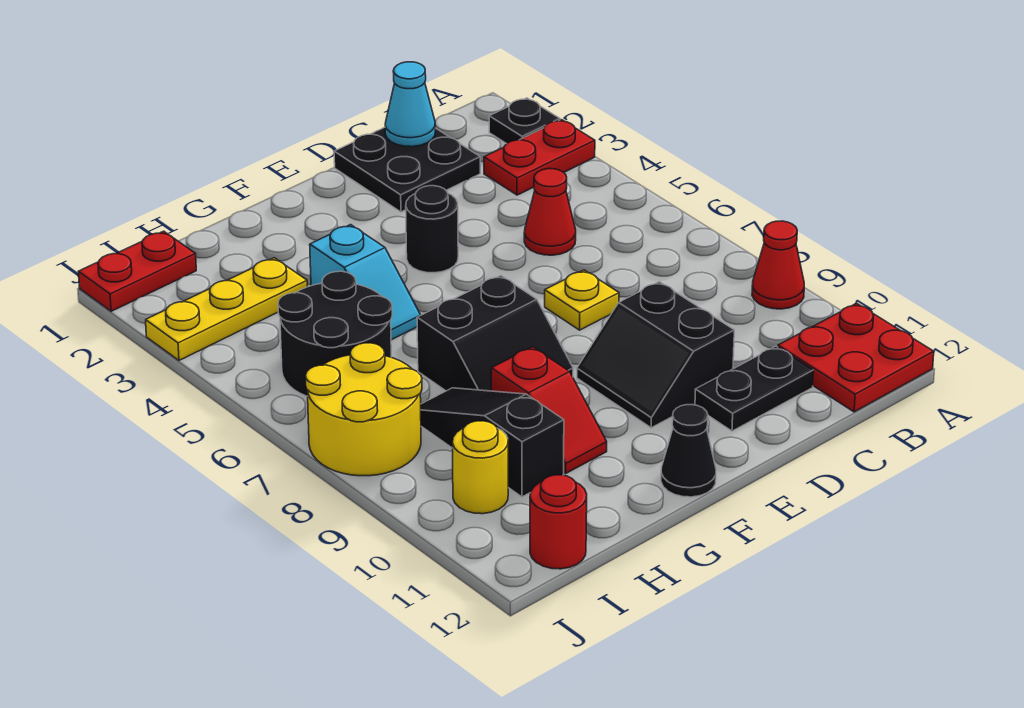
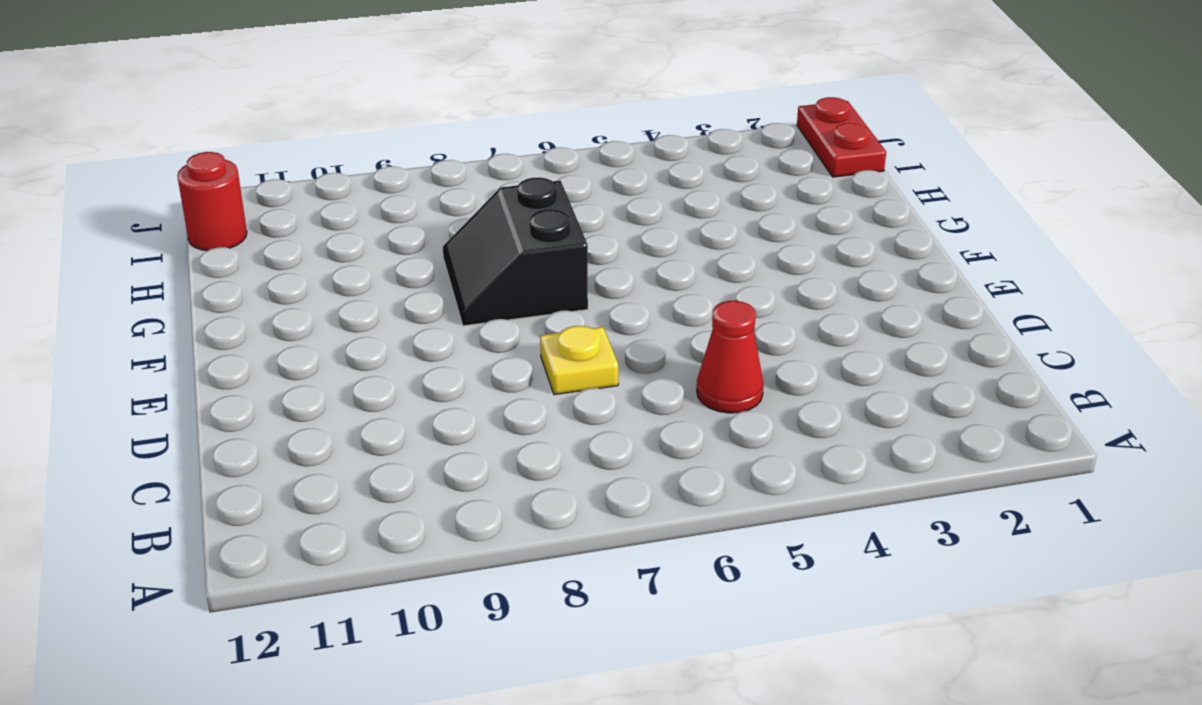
none -> black 1x1 plate [489,98,560,144]
none -> red 1x2 plate [484,120,595,195]
none -> red 1x1 cone [752,221,804,309]

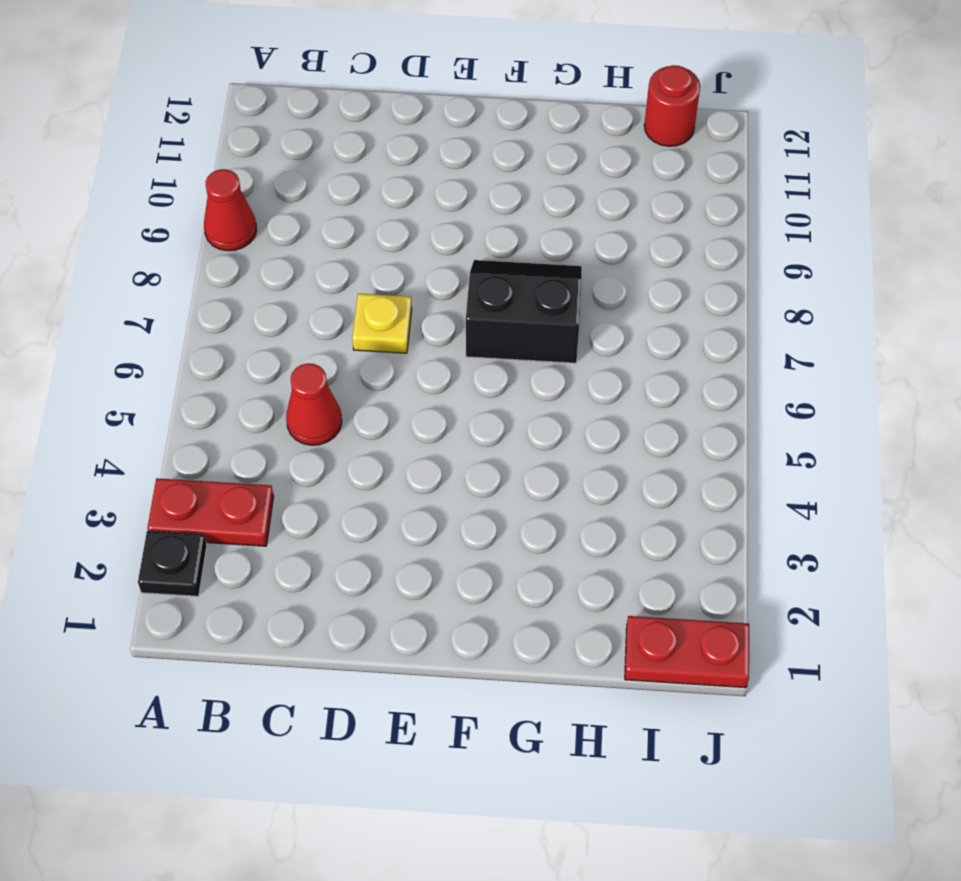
none -> red 2x2 plate [778,303,934,412]
none -> black 2x2 plate [334,127,480,212]
none -> black 1x2 plate [695,346,813,431]

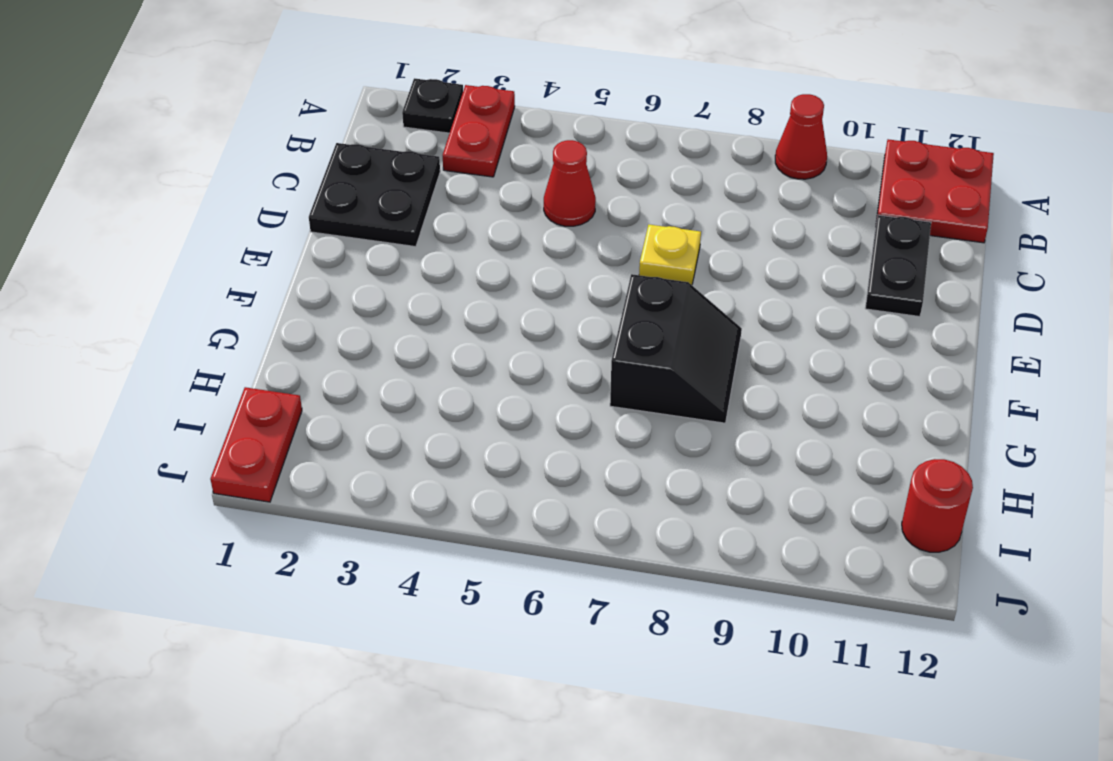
none -> black 2x2 slope [577,282,734,428]
none -> black 1x1 round brick [406,186,458,273]
none -> black 1x1 cone [661,405,716,497]

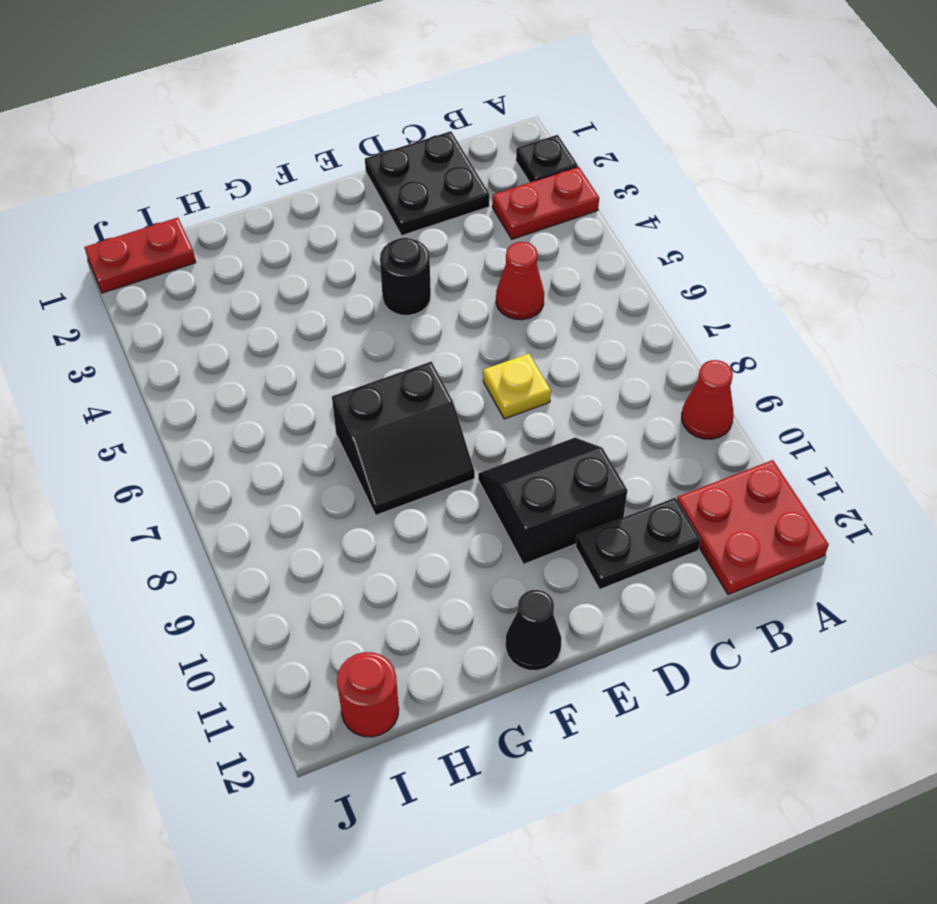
black 2x2 slope [478,438,627,564] -> black 2x2 slope turned to [577,282,734,428]
none -> cyan 1x2 slope [310,225,420,340]
none -> red 1x2 slope [491,347,607,473]
none -> yellow 1x3 plate [146,258,307,360]

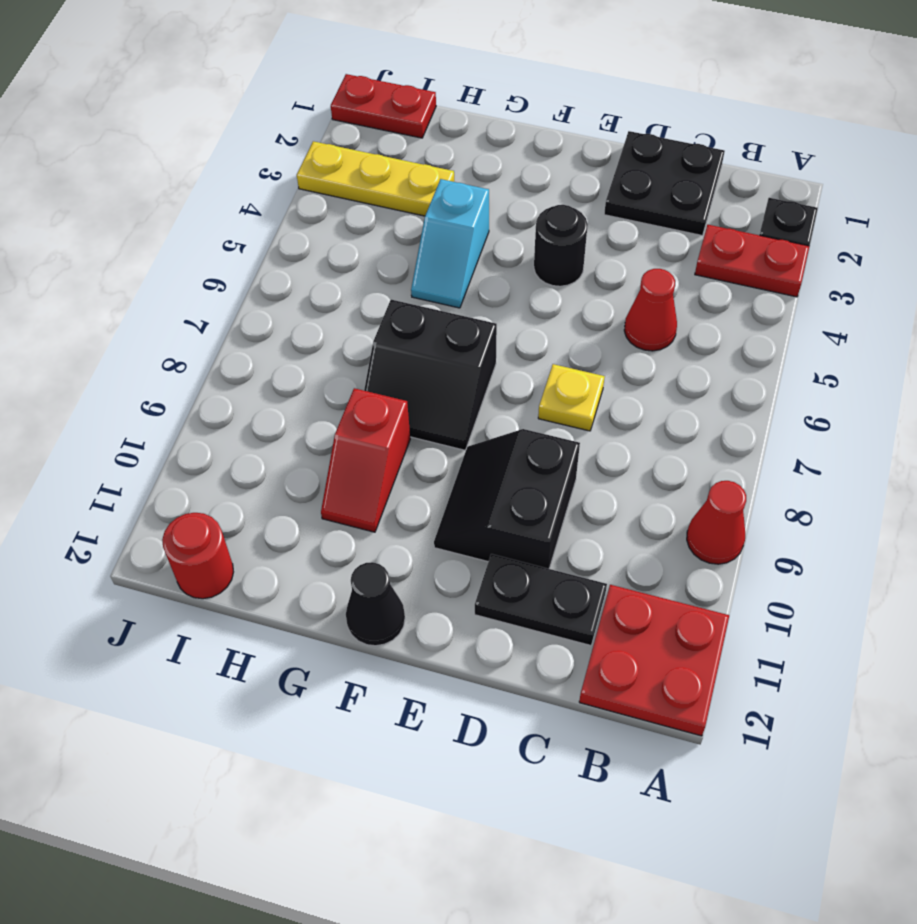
none -> black 2x2 round brick [278,271,392,396]
none -> black 1x3 slope [421,388,564,497]
none -> yellow 2x2 round brick [305,343,422,476]

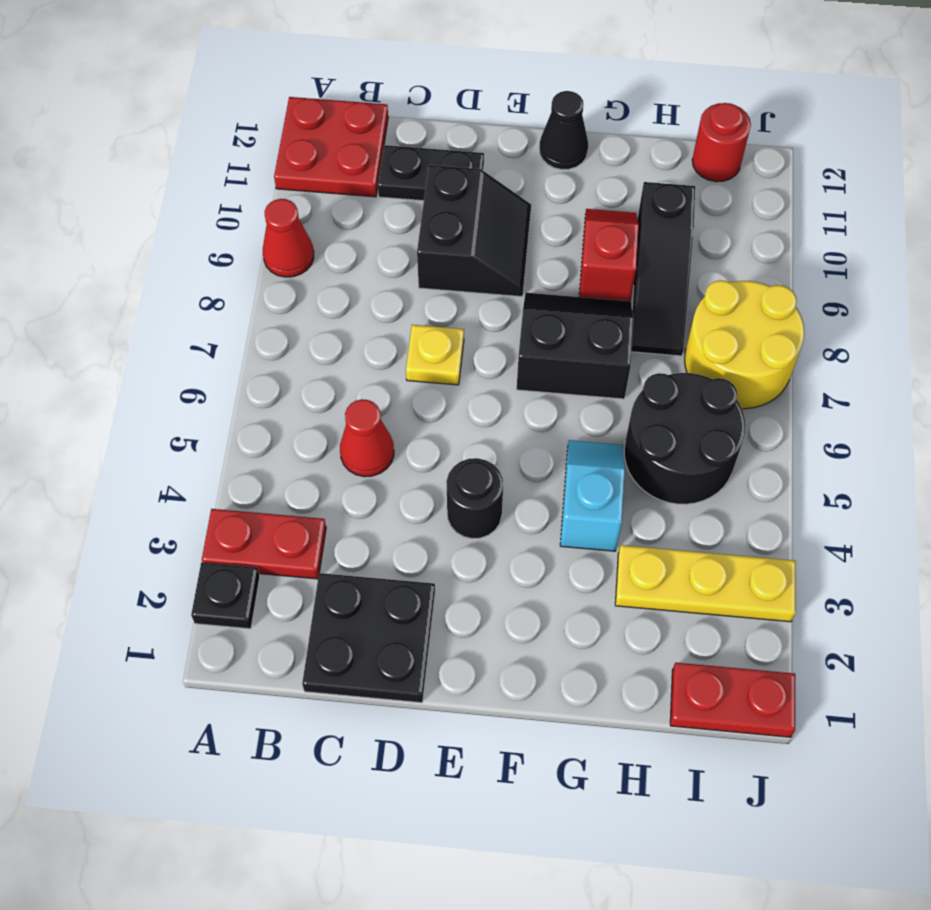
none -> yellow 1x1 round brick [452,421,508,514]
none -> cyan 1x1 cone [385,62,435,147]

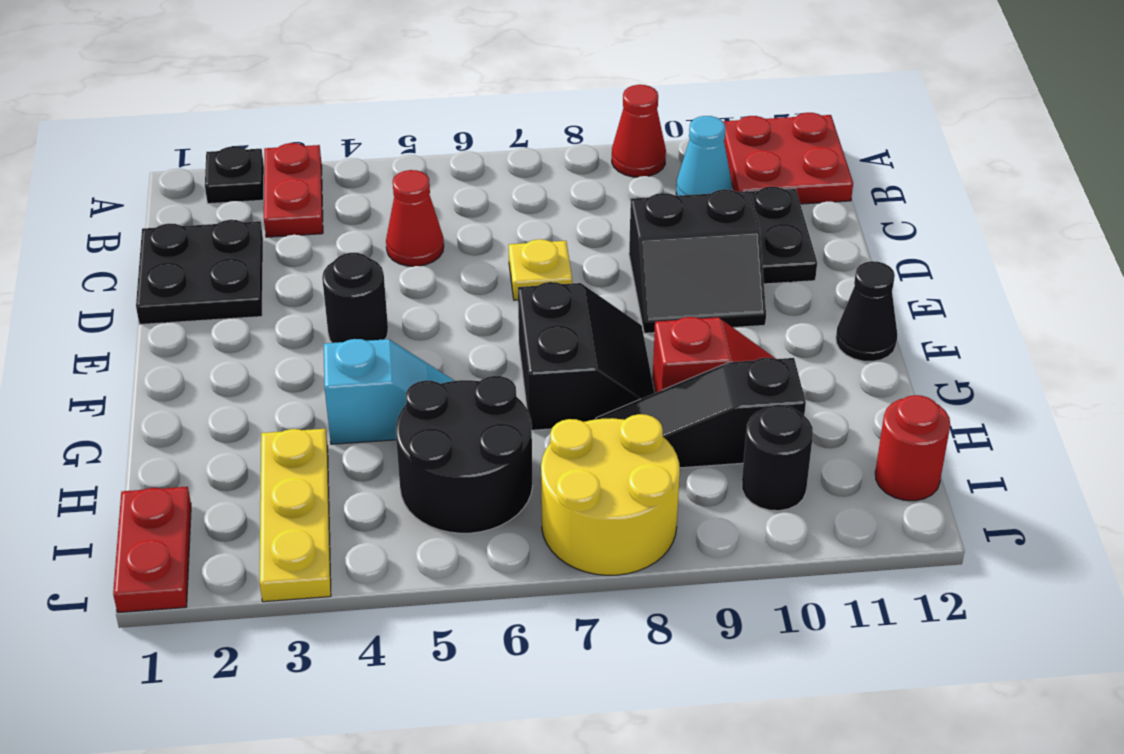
cyan 1x1 cone [676,116,732,196] -> cyan 1x1 cone moved to [385,62,435,147]
black 1x1 round brick [742,405,813,511] -> yellow 1x1 round brick [452,421,508,514]

